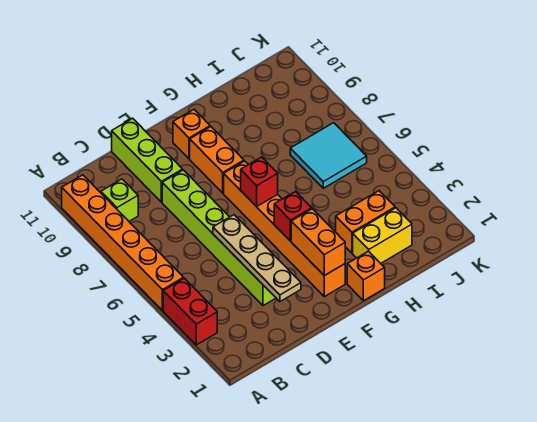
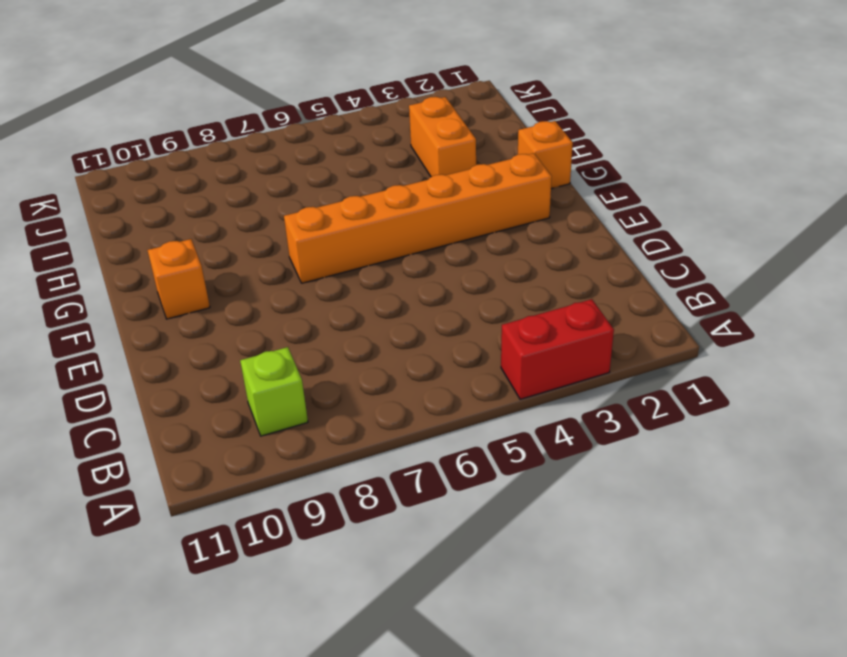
none -> orange 1x6 brick [62,175,184,311]
none -> lime 1x6 brick [162,170,276,306]
none -> lime 1x3 brick [112,118,183,202]

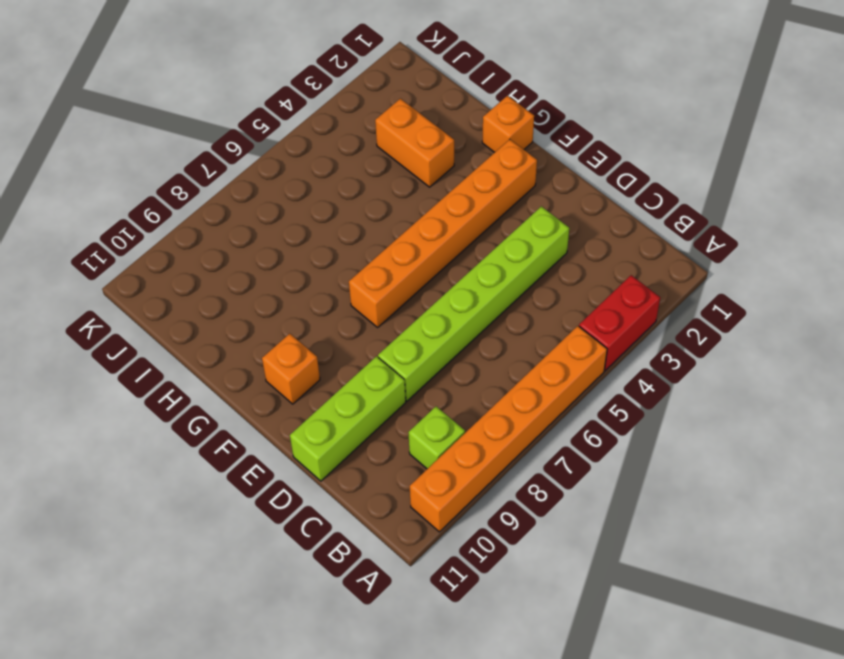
none -> orange 1x2 brick [190,127,244,193]
none -> yellow 1x2 brick [353,208,412,263]
none -> cyan 2x2 tile [290,123,367,188]

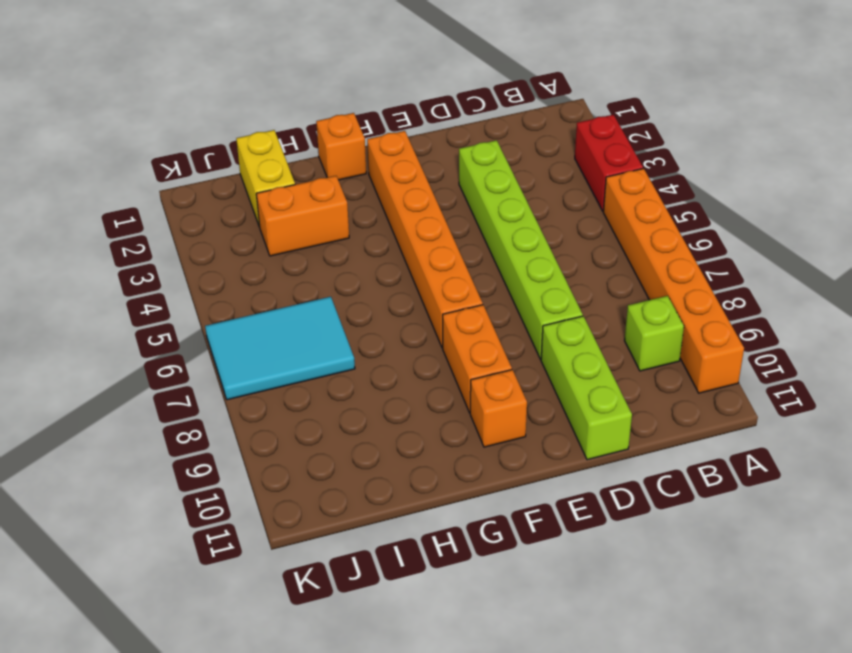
yellow 1x2 brick [236,130,295,227] -> yellow 1x2 brick turned to [353,208,412,263]
cyan 2x3 tile [205,297,355,400] -> cyan 2x2 tile [290,123,367,188]
none -> tan 1x4 plate [213,215,301,302]
none -> orange 1x2 brick [291,209,345,276]
none -> red 1x1 brick [274,192,312,241]

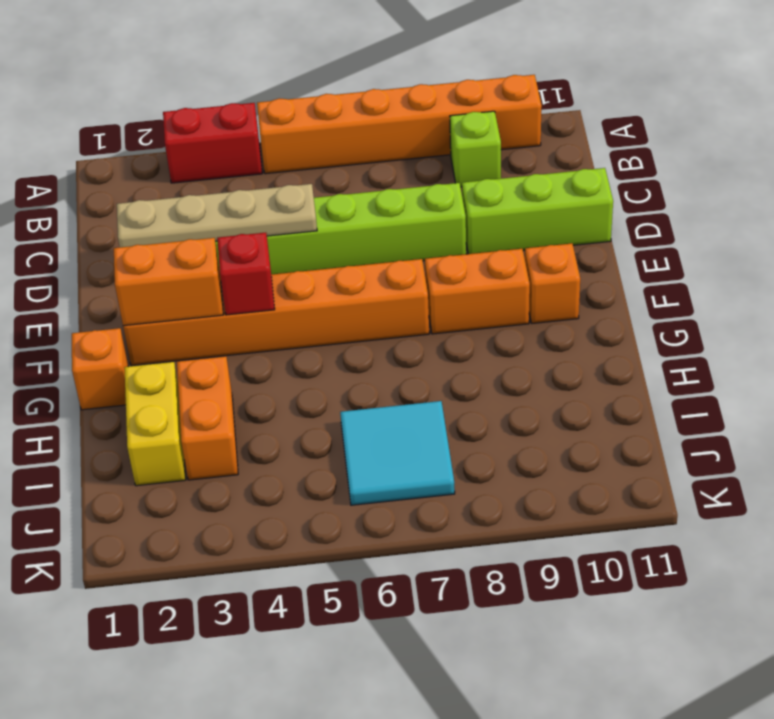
none -> red 1x1 brick [241,157,278,207]

